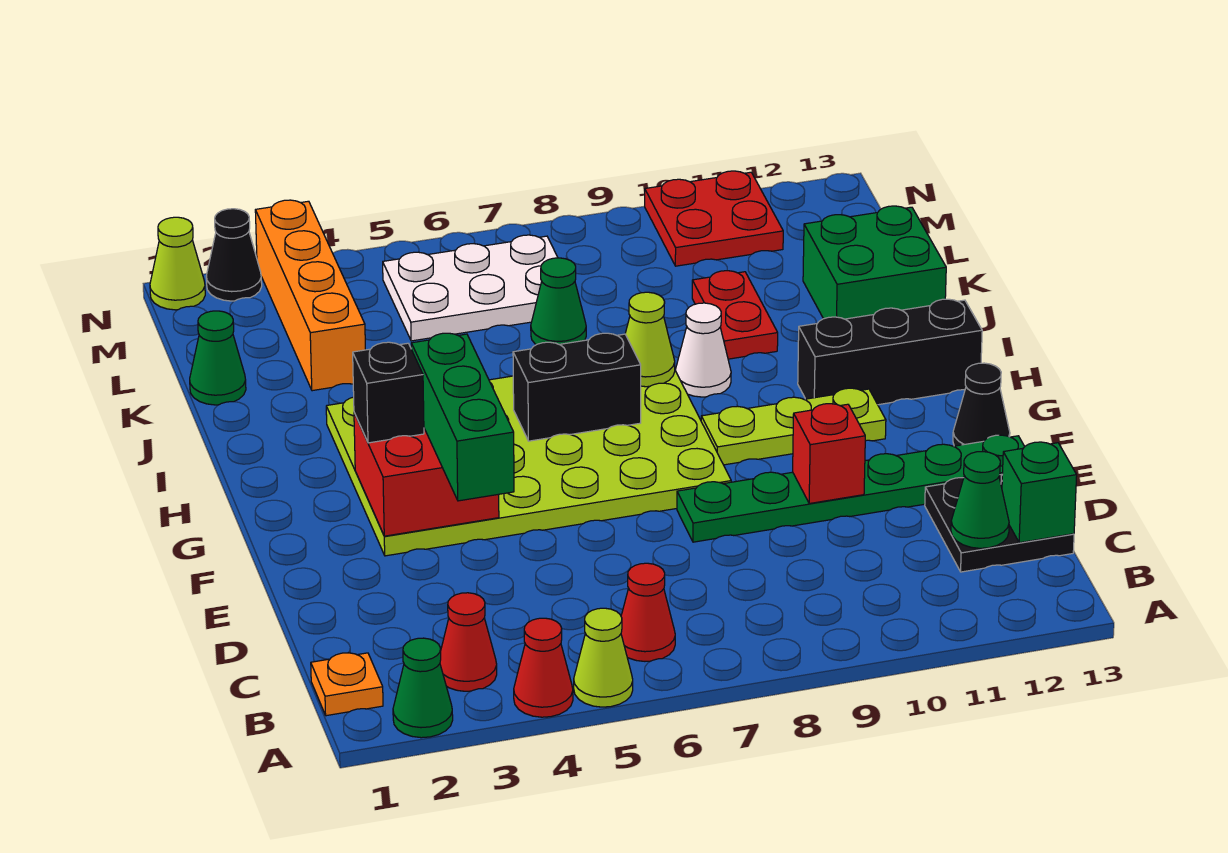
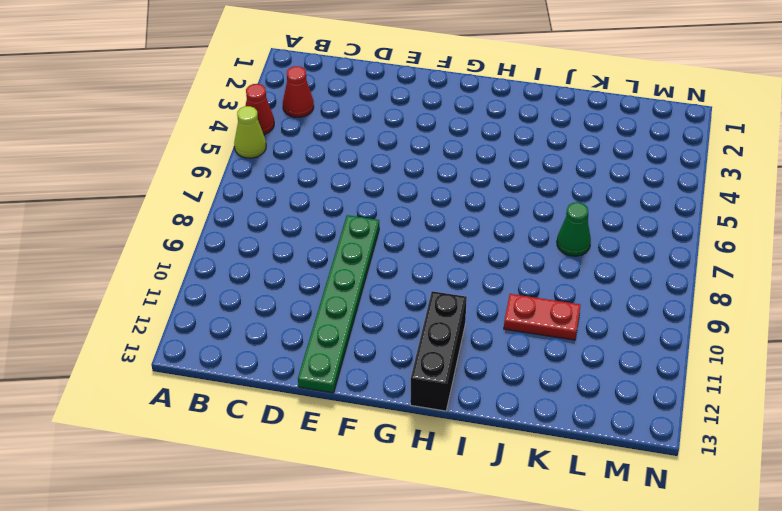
none -> green 1x1 cone [393,638,453,738]
none -> orange 1x1 plate [311,653,383,716]
none -> red 1x1 cone [621,563,675,661]
none -> black 2x2 plate [925,475,1074,572]

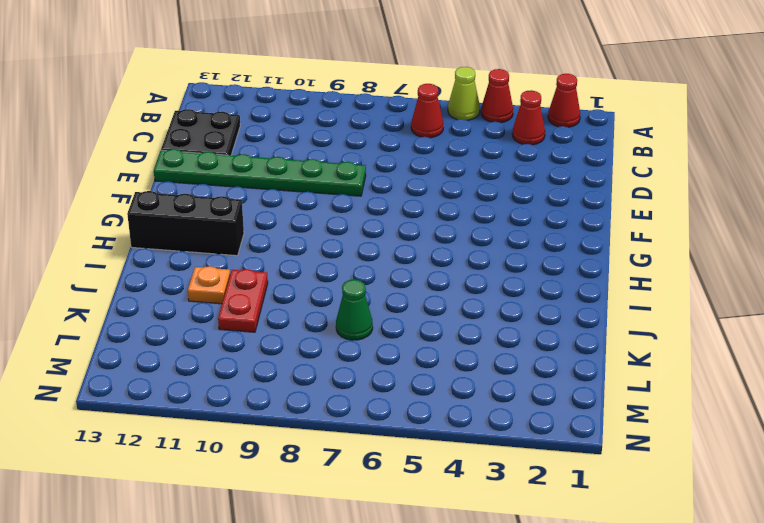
red 1x1 cone [548,74,580,127] -> green 1x1 cone [393,638,453,738]
orange 1x1 plate [188,266,230,304] -> orange 1x1 plate moved to [311,653,383,716]
none -> lime 4x6 plate [326,371,731,556]
none -> black 1x1 cone [953,363,1010,446]
none -> lime 1x3 plate [701,388,886,465]
none -> white 1x1 cone [675,303,731,397]

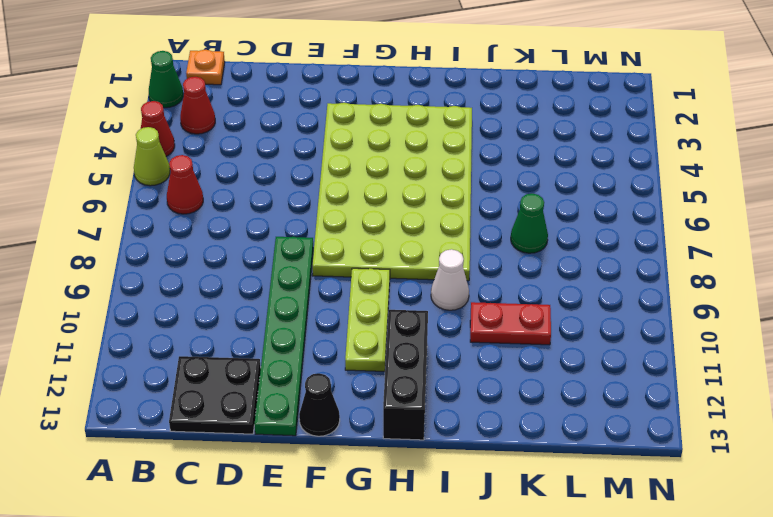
none -> green 2x2 brick [803,206,946,319]
none -> green 1x1 cone [190,311,246,405]
none -> orange 1x4 brick [255,200,365,391]
none -> white 2x3 plate [383,235,558,341]

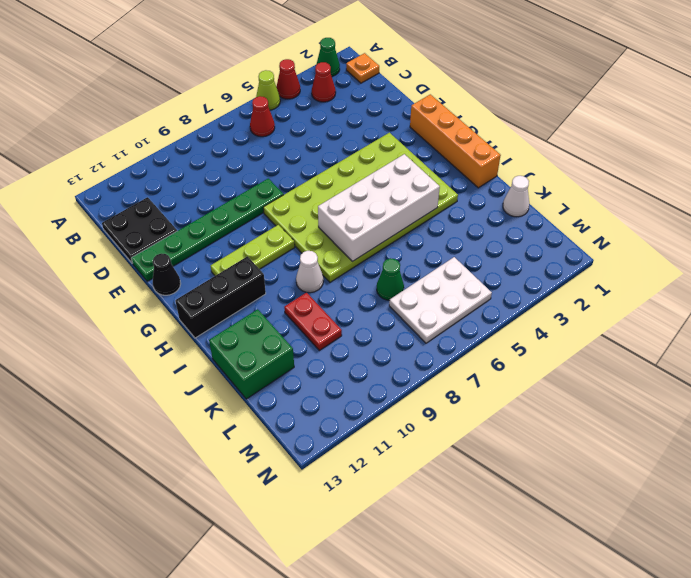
orange 1x4 brick [410,94,501,188] -> orange 1x4 brick moved to [255,200,365,391]
white 2x4 brick [318,154,440,262] -> black 1x2 brick [513,333,641,441]
white 1x1 cone [503,176,529,217] -> green 1x1 cone [190,311,246,405]
none -> red 2x2 plate [645,171,783,266]
none -> lime 1x1 cone [150,217,205,310]
none -> black 1x1 cone [206,209,262,301]
none -> green 1x1 cone [951,452,1009,548]

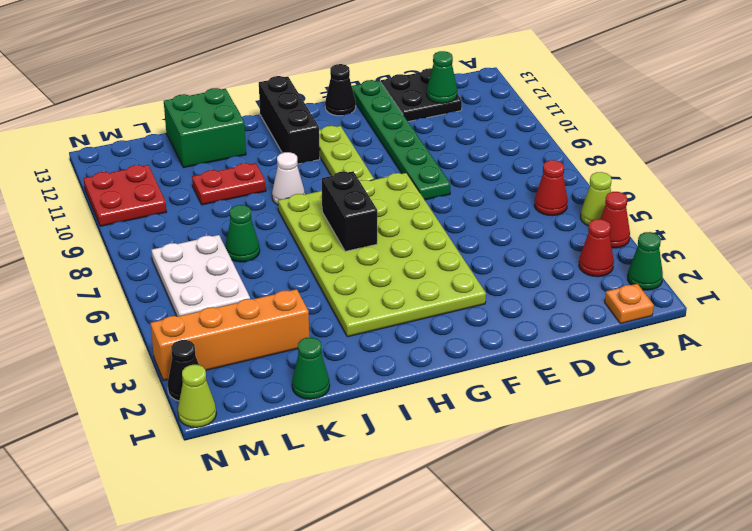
none -> green 1x1 brick [1002,442,1077,543]
none -> red 1x1 brick [793,404,865,503]
none -> red 2x2 brick [354,413,499,536]
none -> lime 1x1 cone [625,292,675,387]

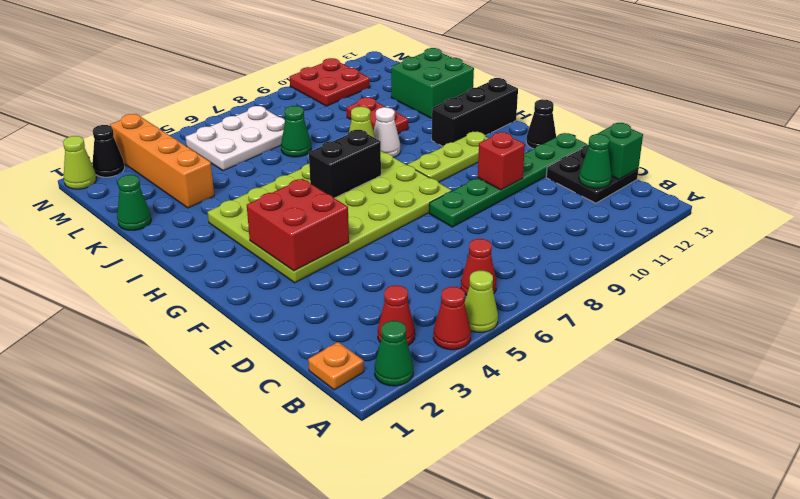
none -> green 1x3 brick [411,333,514,501]
none -> black 1x1 brick [353,342,424,443]

